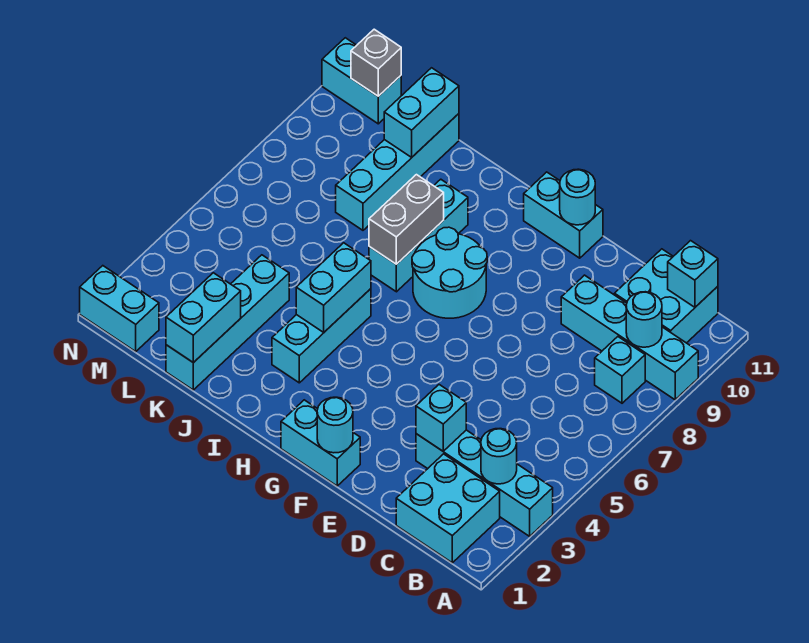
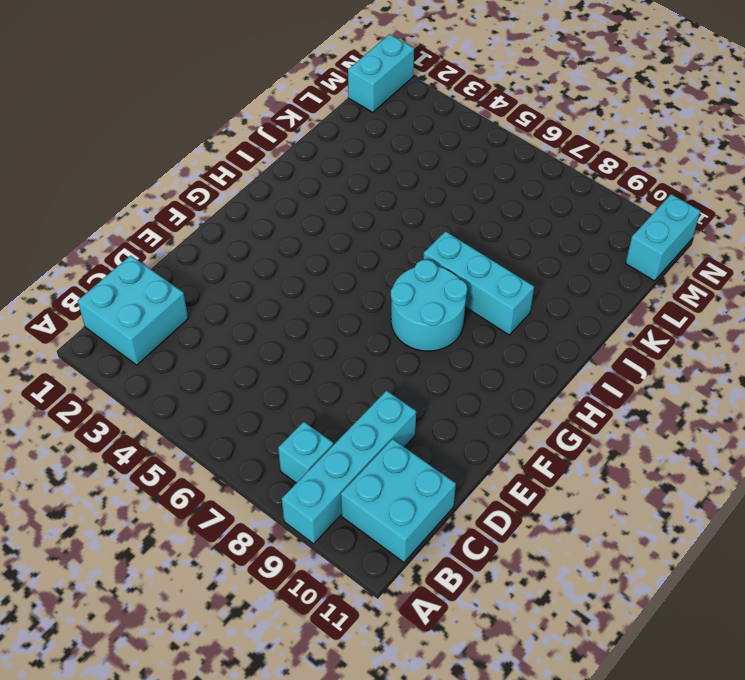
none -> cyan 1x4 brick [416,430,553,536]
none -> cyan 1x2 brick [281,400,360,486]
none -> cyan 1x2 brick [524,172,603,258]

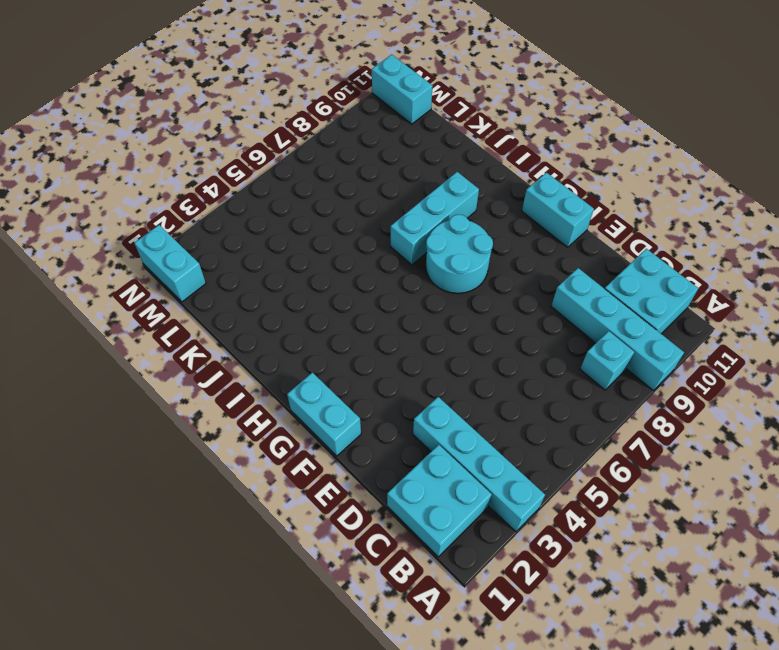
none -> cyan 1x3 brick [272,289,371,383]
none -> cyan 1x4 brick [166,255,289,390]
none -> cyan 1x4 brick [336,114,459,230]

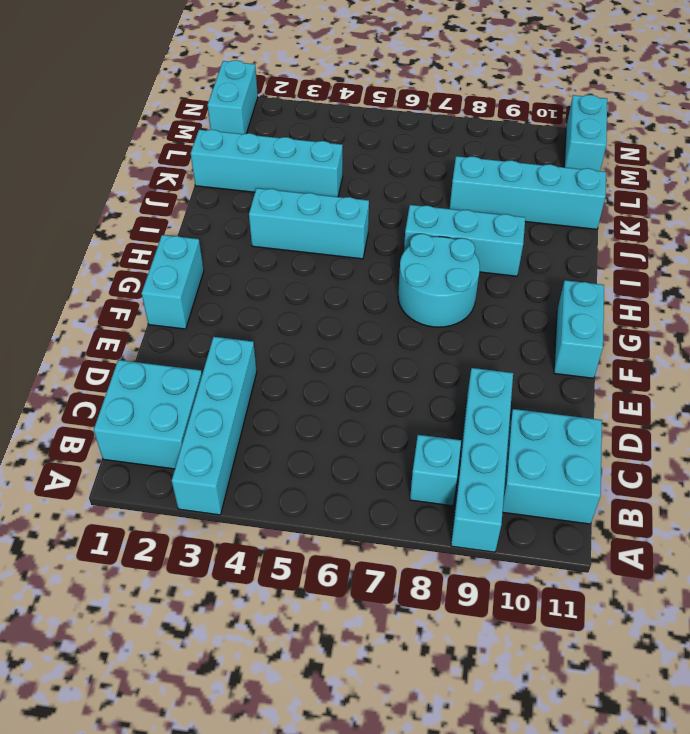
none -> cyan 1x1 round brick [481,429,517,484]
none -> cyan 1x1 round brick [626,292,662,347]
none -> cyan 1x1 brick [668,241,718,307]

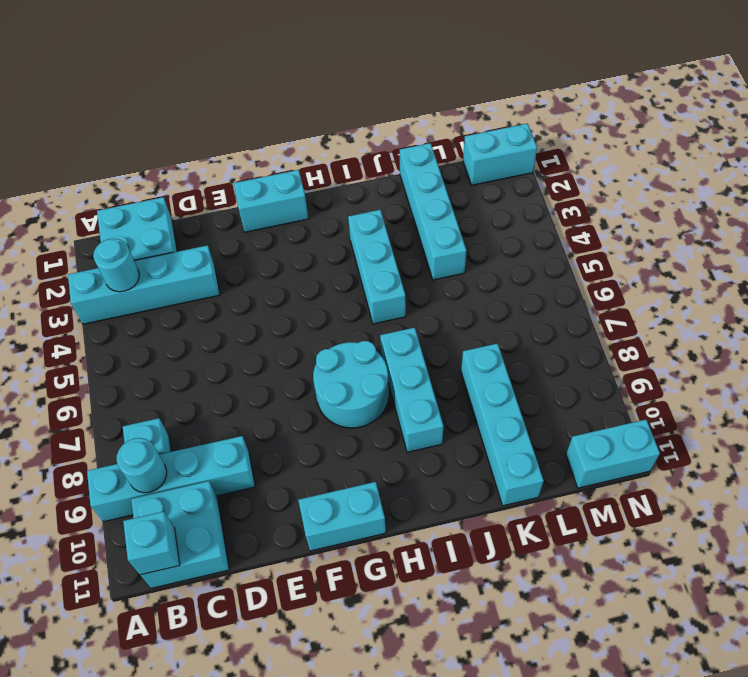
none -> cyan 1x1 brick [416,385,466,451]
none -> cyan 1x1 round brick [317,397,353,453]
none -> cyan 1x1 round brick [560,169,595,225]

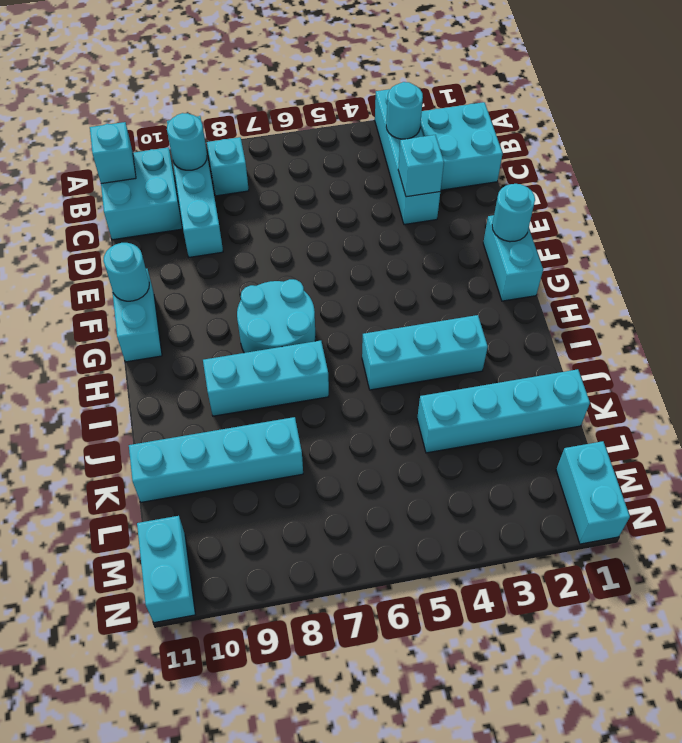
none -> cyan 1x2 brick [296,243,371,332]
none -> grey 1x2 brick [369,175,444,264]
none -> cyan 1x2 brick [166,273,241,363]

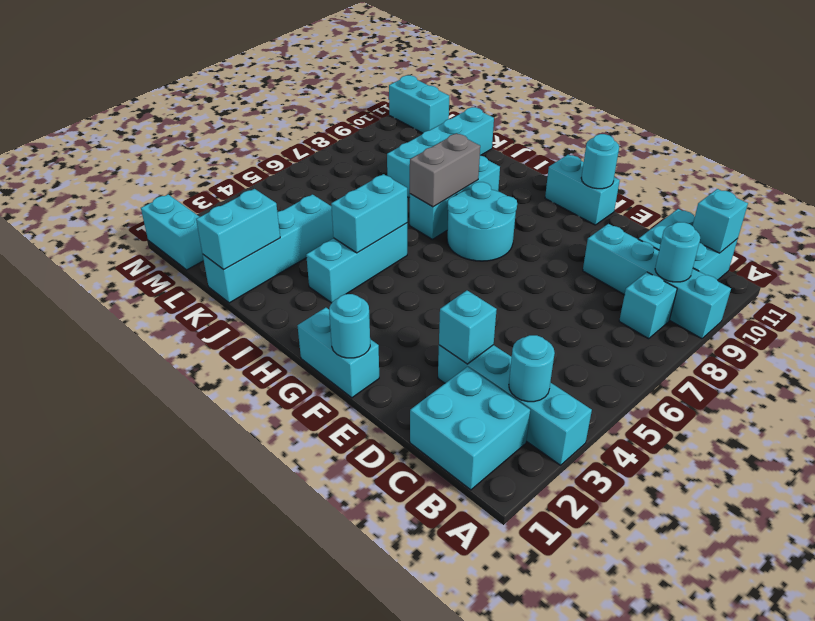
none -> cyan 1x2 brick [384,68,459,157]
none -> grey 1x1 brick [351,29,401,96]

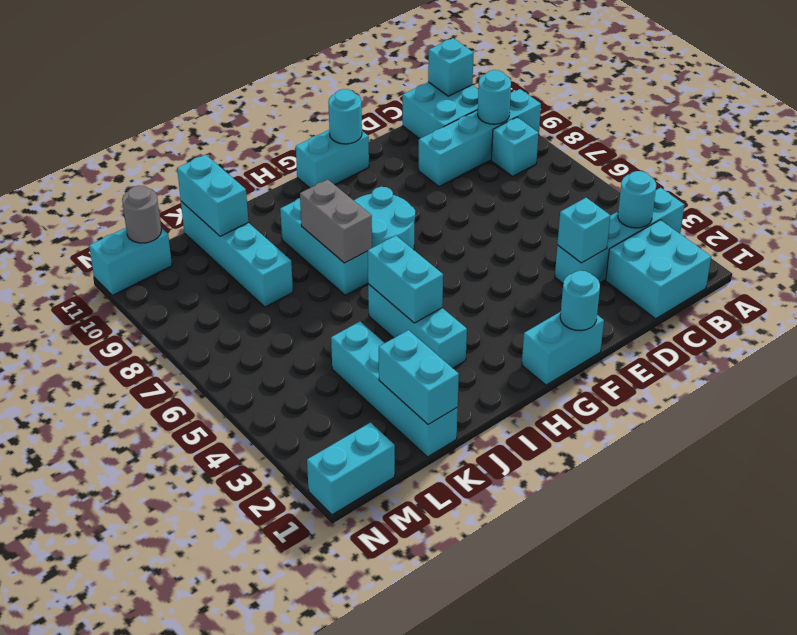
grey 1x1 round brick [122,186,161,243] -> grey 1x1 brick [351,29,401,96]

